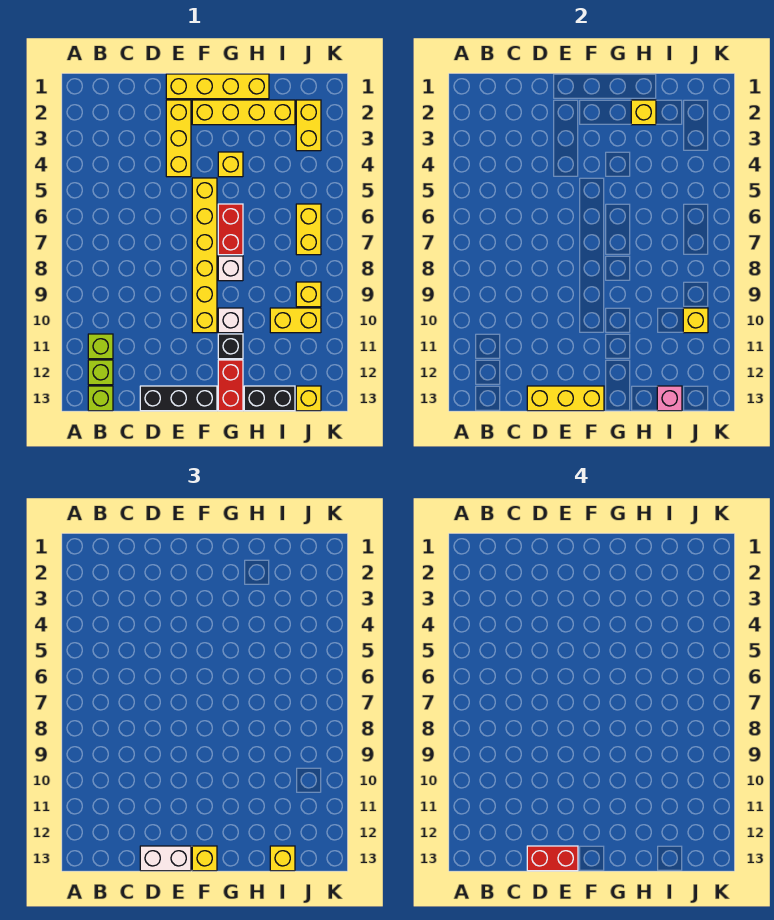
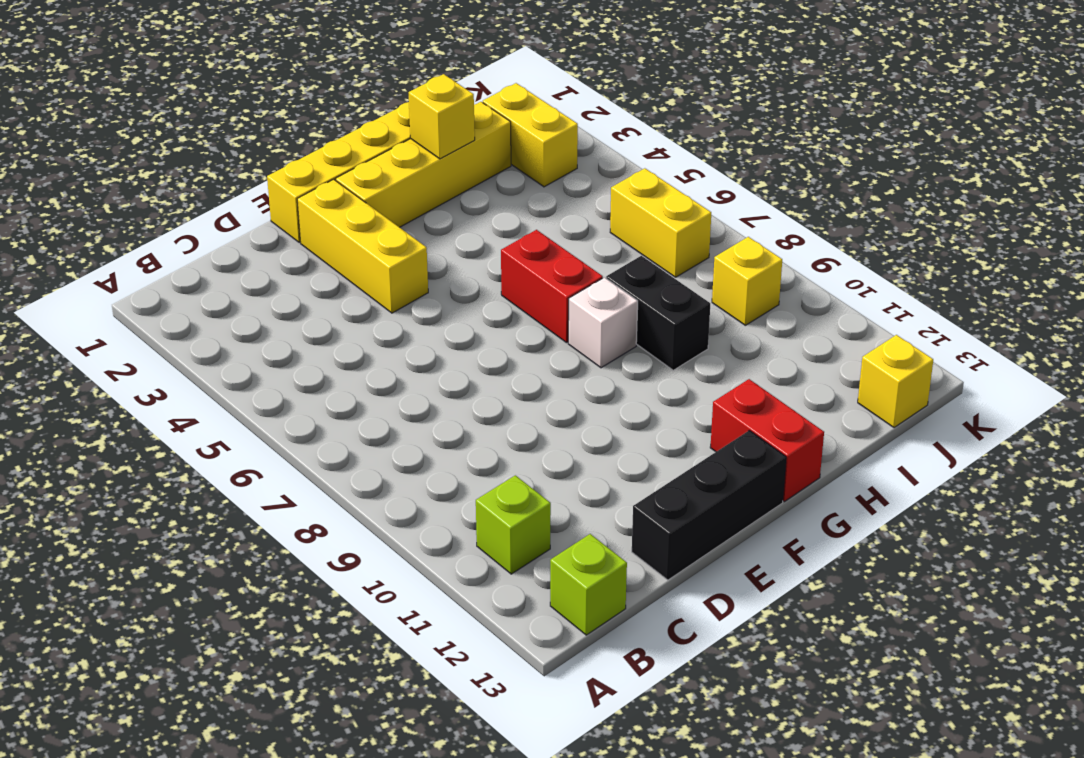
black 1x2 brick [606,256,710,370] -> black 1x2 brick turned to [244,386,295,411]
none -> lime 1x1 brick [88,360,113,385]
none -> yellow 1x6 brick [192,178,217,333]
none -> yellow 1x1 brick [218,152,243,177]

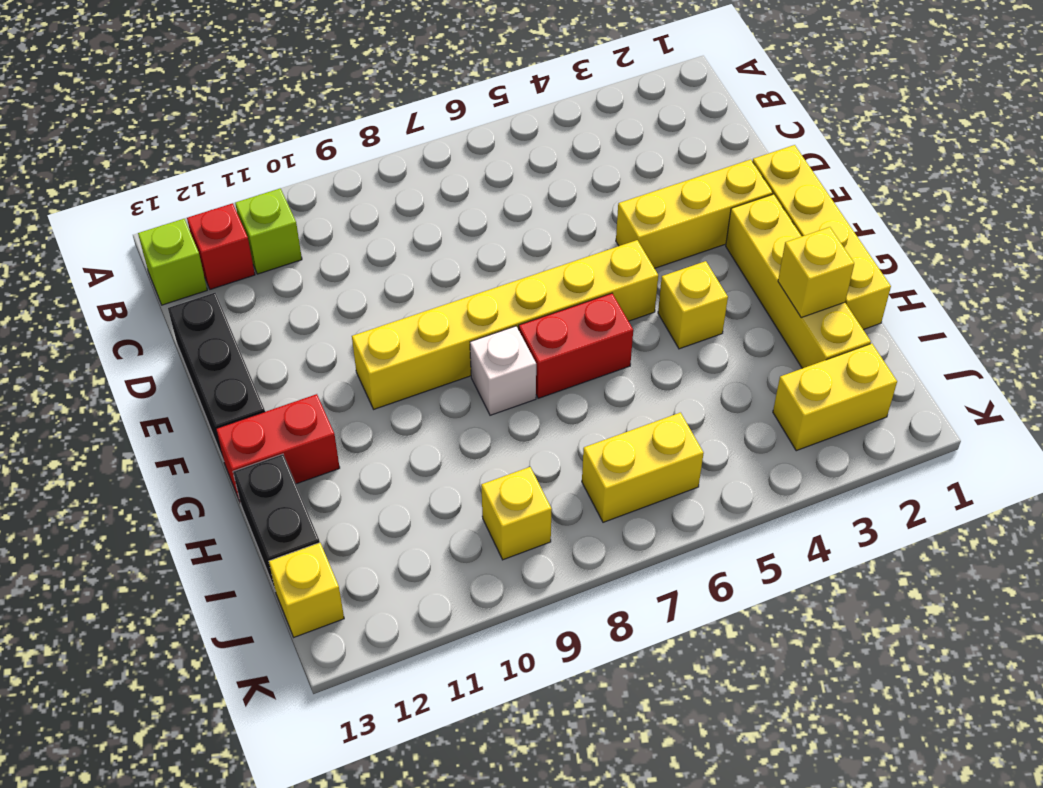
red 1x1 brick [187,203,255,289] -> lime 1x1 brick [88,360,113,385]
none -> white 1x1 brick [218,308,243,333]
none -> black 1x1 brick [218,334,243,359]
none -> yellow 1x2 brick [270,308,321,333]

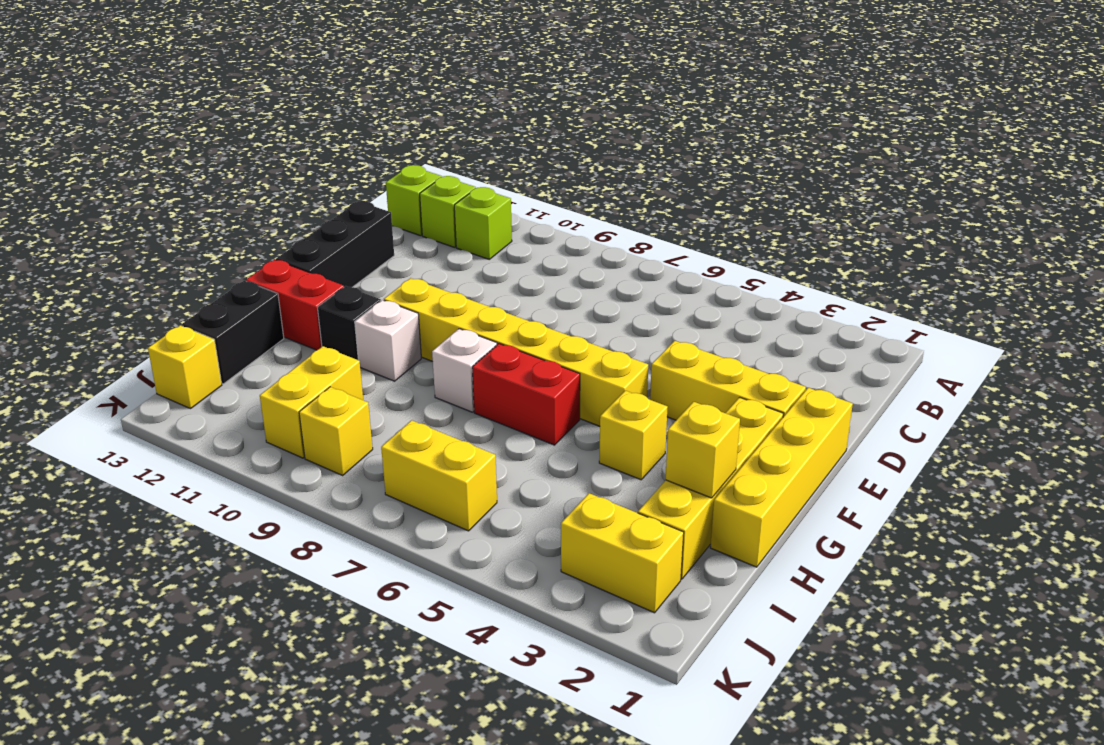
none -> yellow 1x3 brick [527,386,604,411]
none -> pink 1x1 brick [657,386,682,411]
none -> yellow 1x1 brick [683,308,708,333]

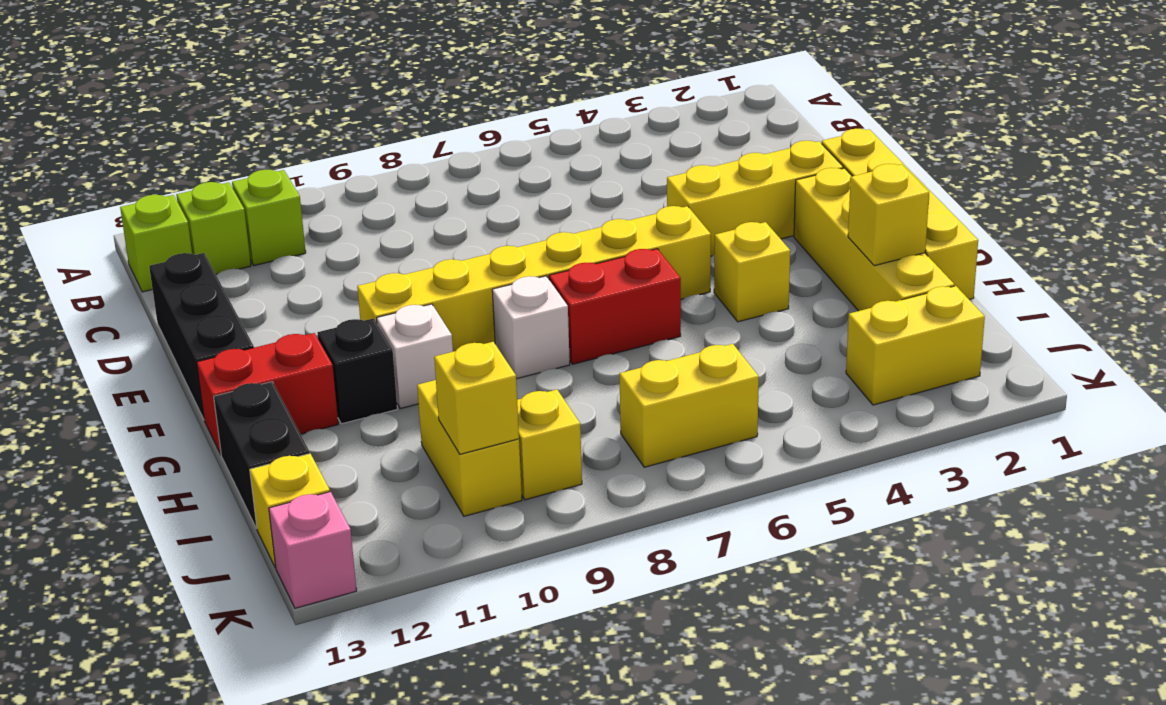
pink 1x1 brick [269,492,357,608] -> pink 1x1 brick moved to [657,386,682,411]
none -> yellow 1x3 brick [527,386,604,411]
none -> white 1x2 brick [140,846,191,871]
none -> yellow 1x1 brick [192,846,217,871]

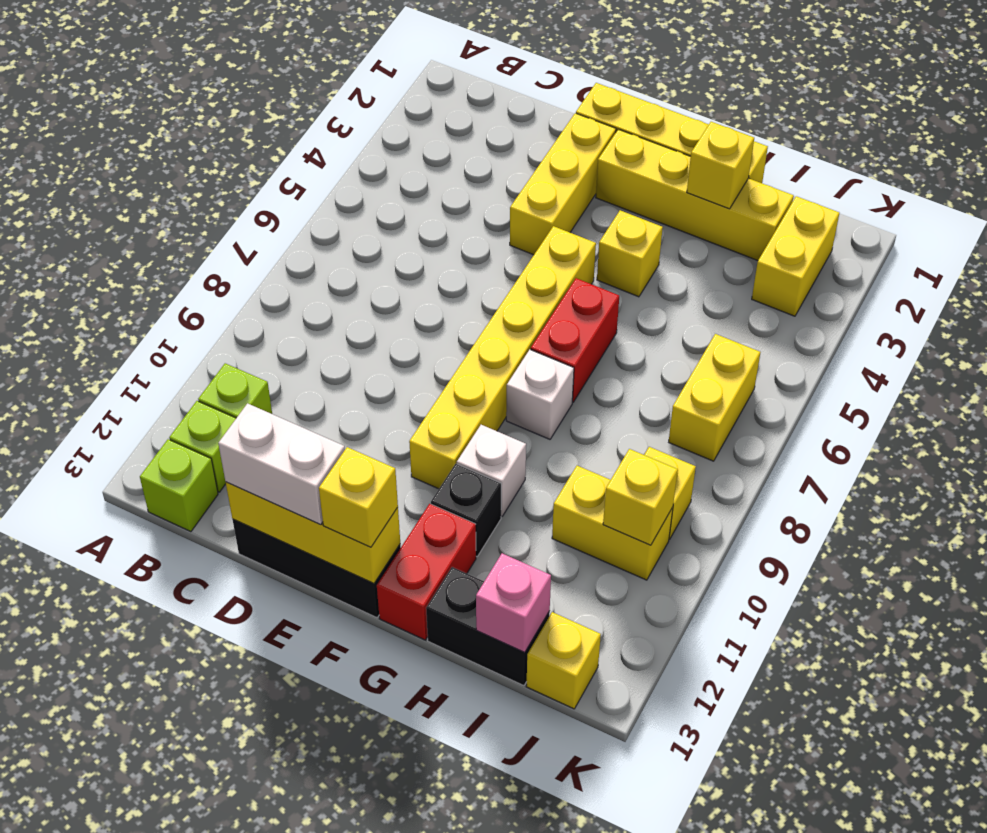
none -> yellow 1x1 brick [270,846,295,871]
none -> red 1x2 brick [527,846,578,871]

